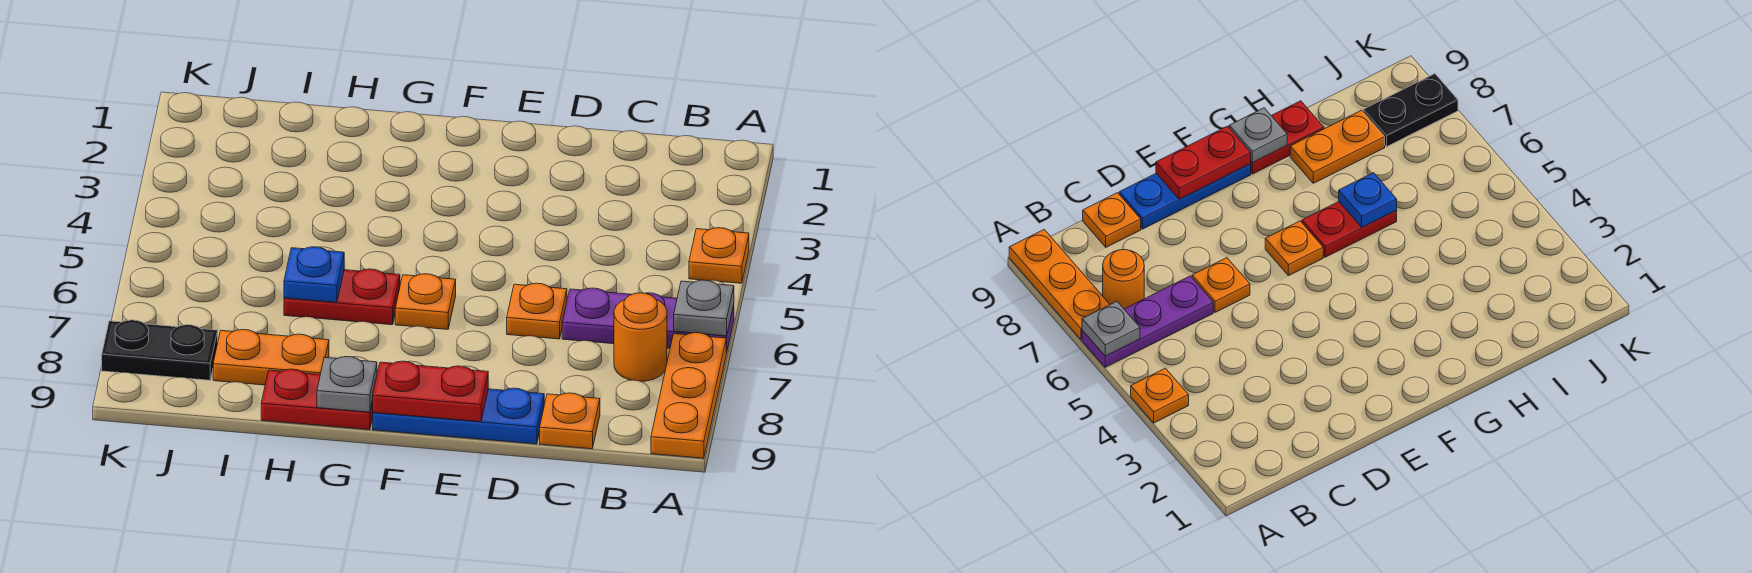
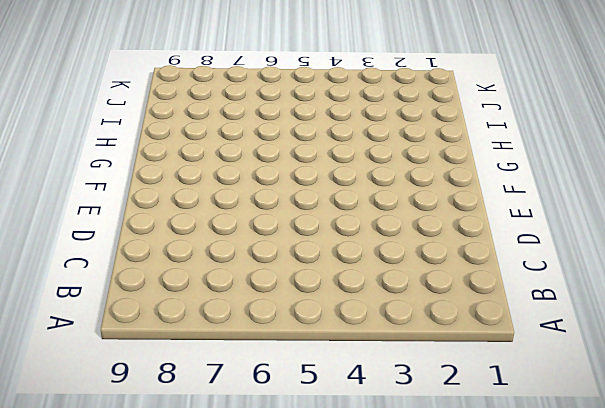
none -> orange 1x1 plate [689,228,749,283]
none -> purple 1x3 plate [562,288,734,353]
none -> orange 1x3 plate [651,333,726,458]

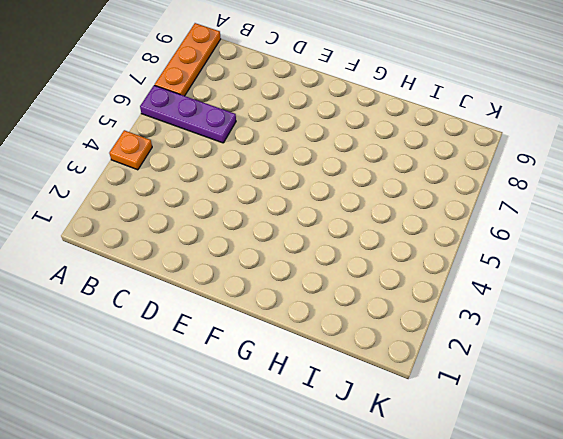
none -> orange 1x1 round brick [614,293,667,381]
none -> orange 1x1 plate [540,393,600,449]
none -> orange 1x1 plate [507,283,567,339]

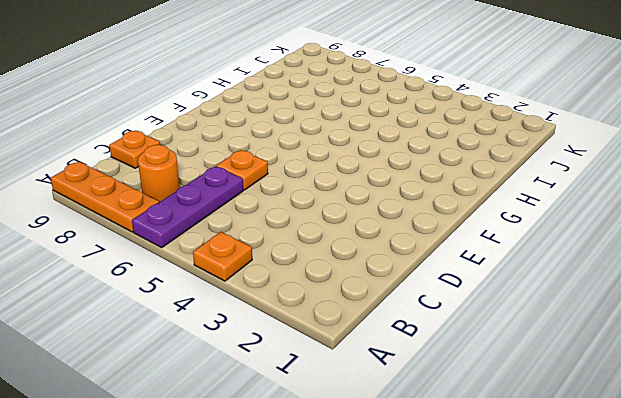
none -> blue 1x3 plate [373,388,544,444]
none -> orange 1x1 plate [395,274,456,329]
none -> red 1x2 plate [284,269,400,325]

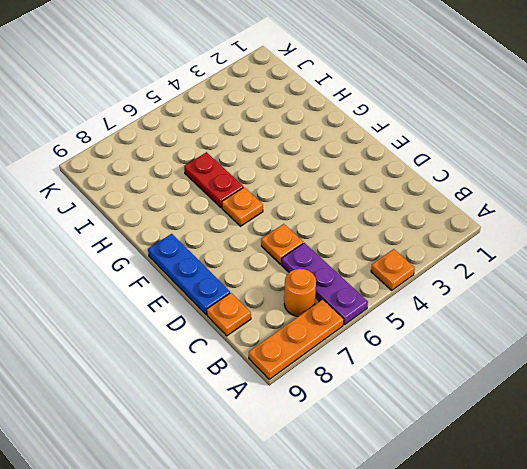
none -> red 1x2 plate [261,369,373,430]
none -> orange 1x2 plate [213,329,329,385]
none -> black 1x2 plate [102,320,218,380]

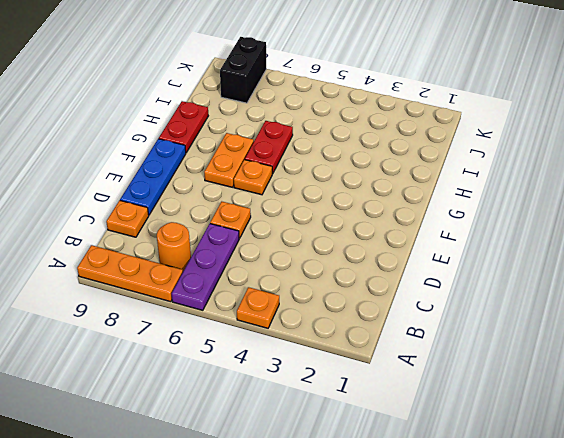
orange 1x2 plate [204,133,254,187] -> orange 1x2 plate moved to [213,329,329,385]
black 1x2 brick [220,37,266,103] -> black 1x2 plate [102,320,218,380]
none -> grey 1x1 plate [674,280,734,336]
none -> red 1x2 plate [373,361,488,422]
none -> grey 1x1 plate [317,357,377,412]

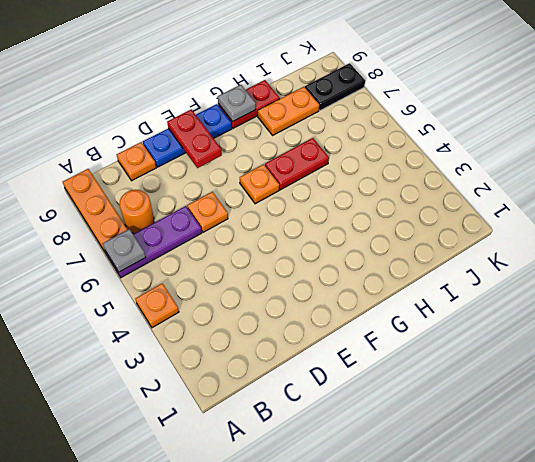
red 1x2 plate [167,109,222,168] -> red 1x2 plate turned to [373,361,488,422]
none -> blue 1x1 plate [284,247,344,302]

